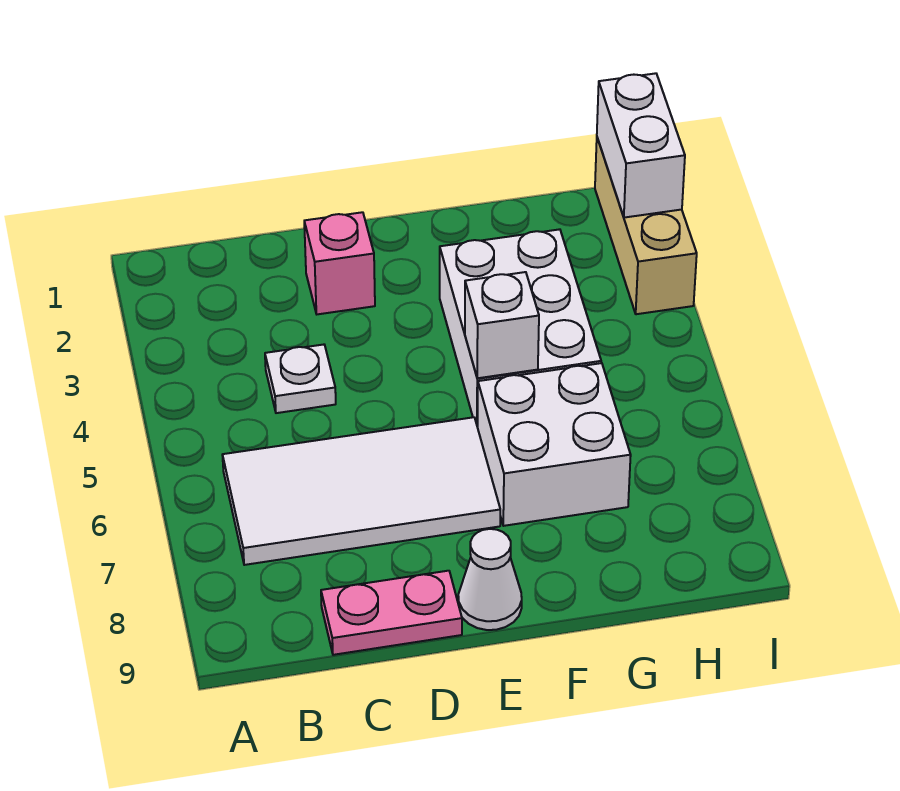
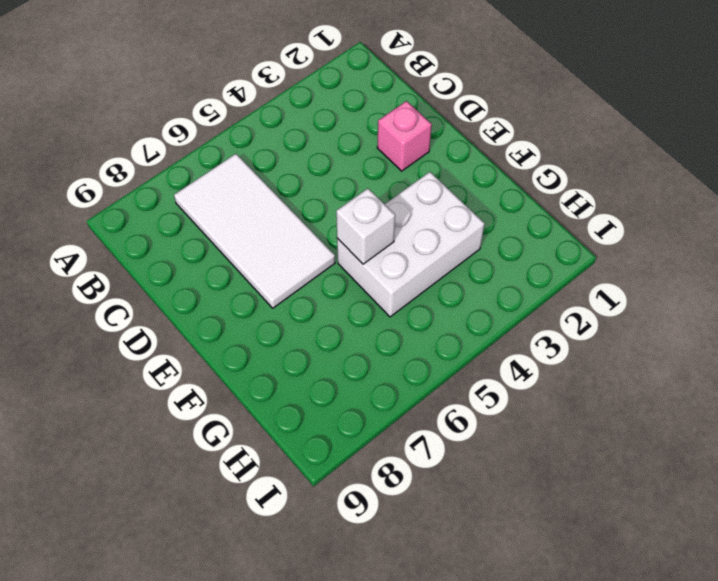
none -> white 1x1 plate [265,345,336,413]
none -> pink 1x2 plate [321,571,462,655]

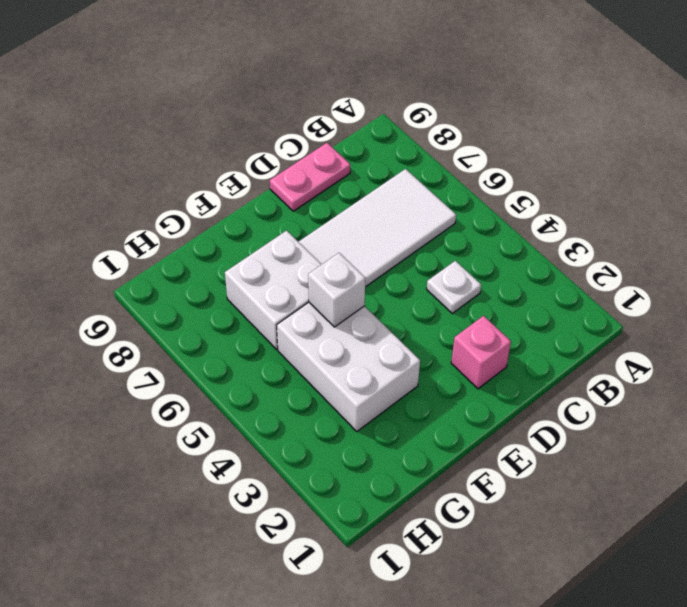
none -> white 1x1 cone [458,529,522,630]
none -> tan 1x3 brick [595,138,697,314]

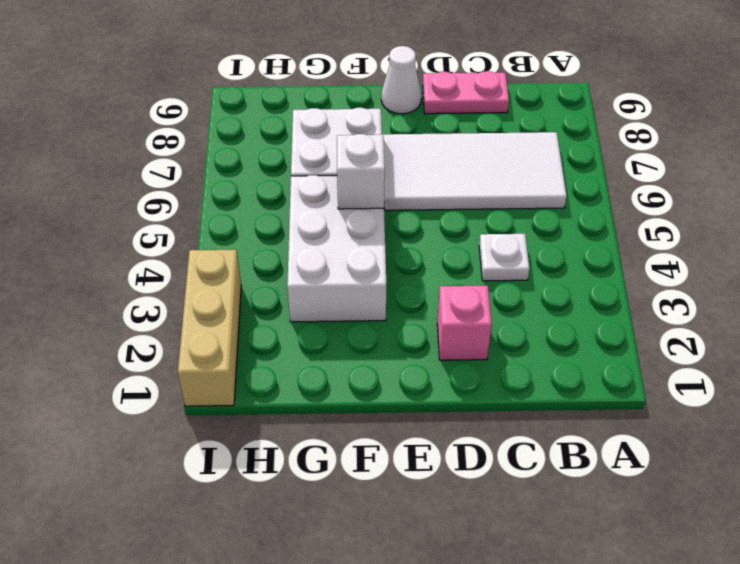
none -> white 1x2 brick [597,73,685,218]

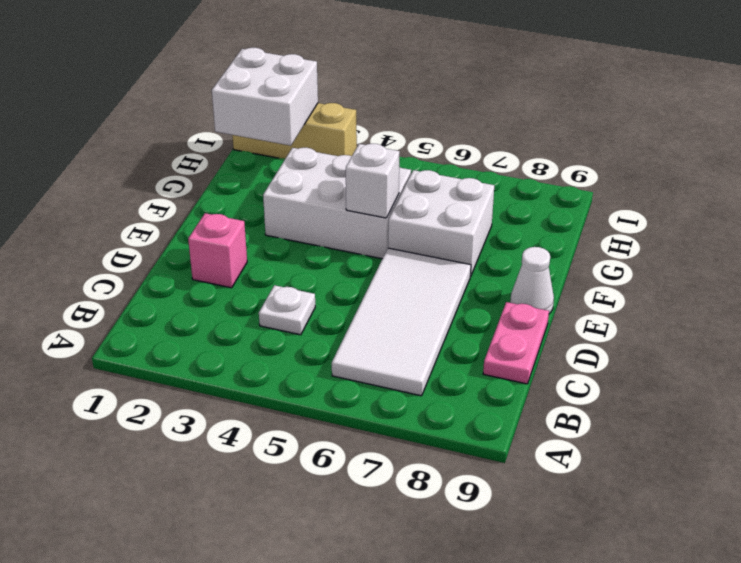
white 2x2 brick [212,48,318,146] -> white 1x2 brick [597,73,685,218]

